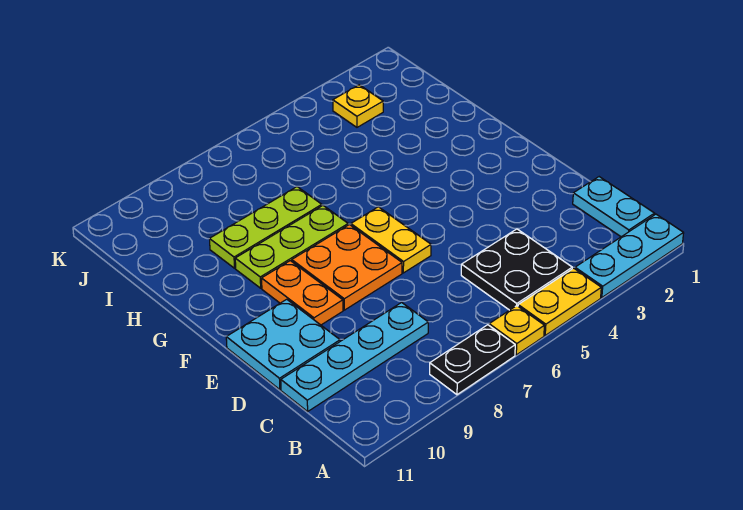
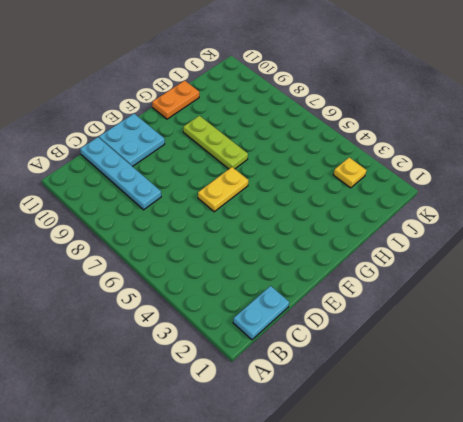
orange 1x2 plate [152,81,199,119] -> orange 1x2 plate moved to [262,261,343,325]
none -> cyan 1x3 plate [575,214,684,298]
none -> yellow 1x2 plate [518,268,601,335]
none -> yellow 1x1 plate [489,306,544,355]

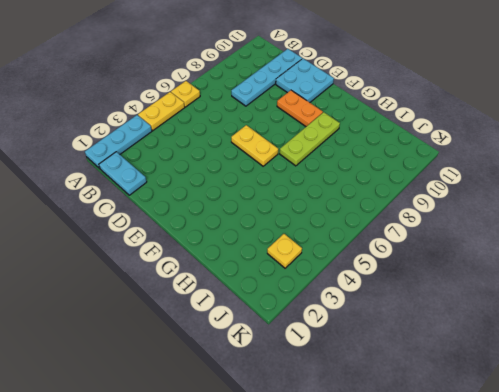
none -> black 1x2 plate [430,325,515,395]
none -> black 2x2 plate [461,229,572,310]
none -> orange 2x2 plate [292,225,402,310]

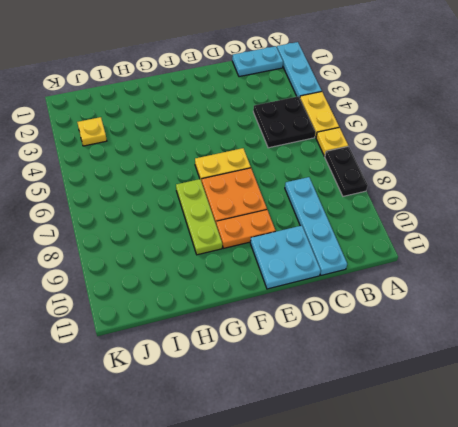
none -> lime 1x3 plate [210,187,322,268]

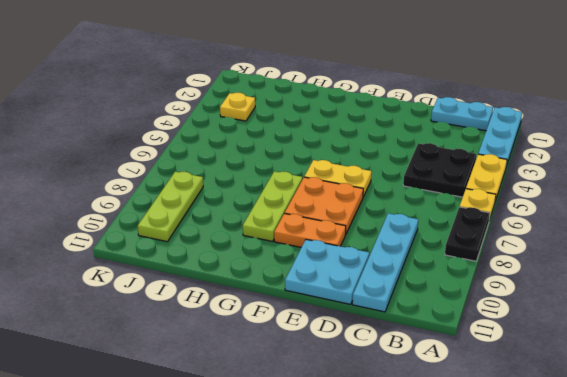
lime 1x3 plate [138,172,203,242] -> lime 1x3 plate moved to [210,187,322,268]

